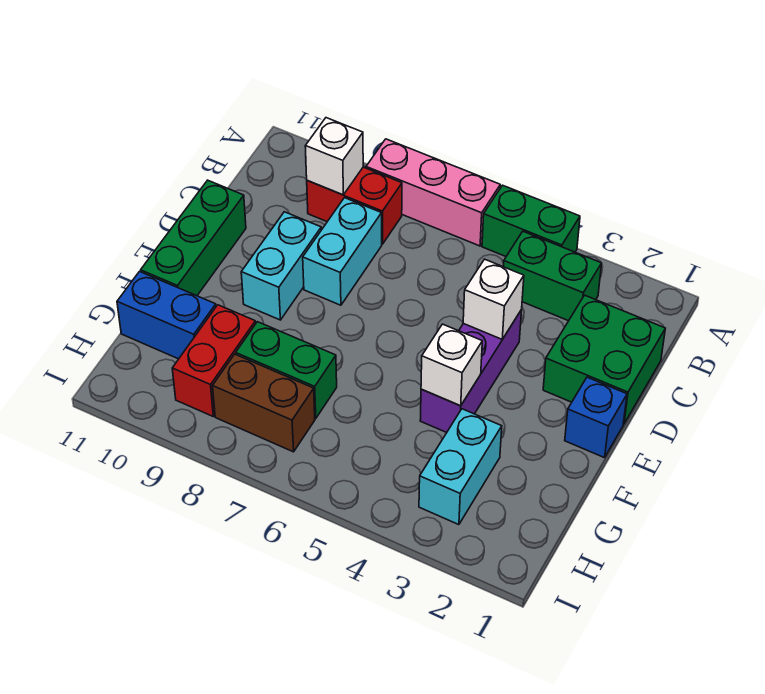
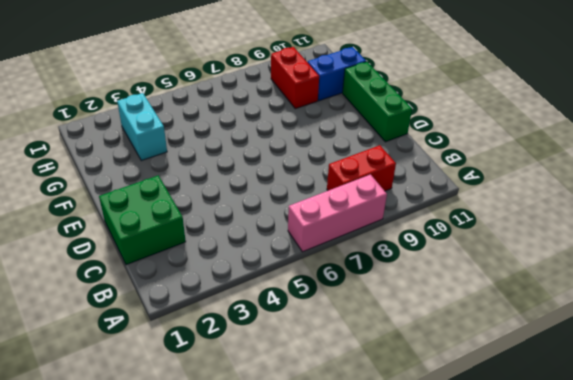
none -> green 1x2 brick [482,185,580,256]
none -> green 1x2 brick [503,232,602,321]
none -> cyan 1x2 brick [303,198,382,305]

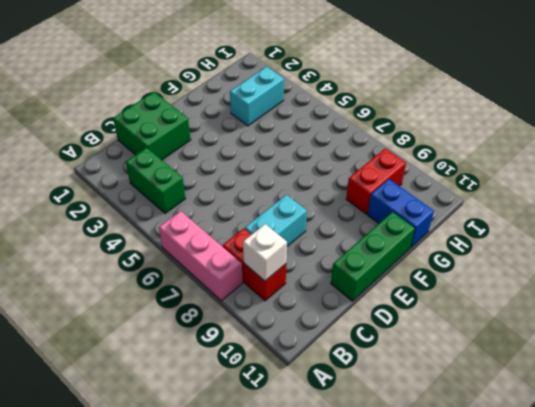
none -> green 1x2 brick [482,185,580,256]
none -> purple 1x3 brick [420,310,522,433]
none -> cyan 1x2 brick [241,212,321,320]

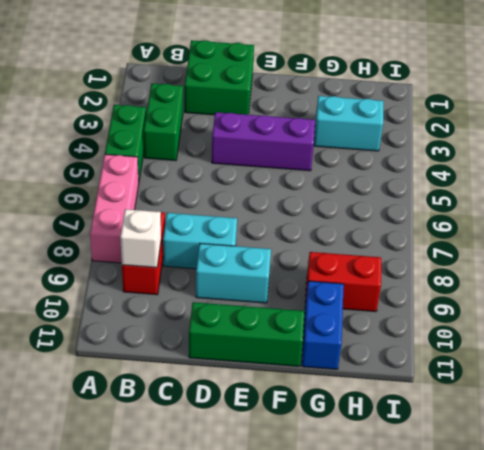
none -> blue 1x1 brick [565,377,627,458]
none -> green 1x2 brick [236,322,337,418]
none -> brown 1x2 brick [213,354,315,452]

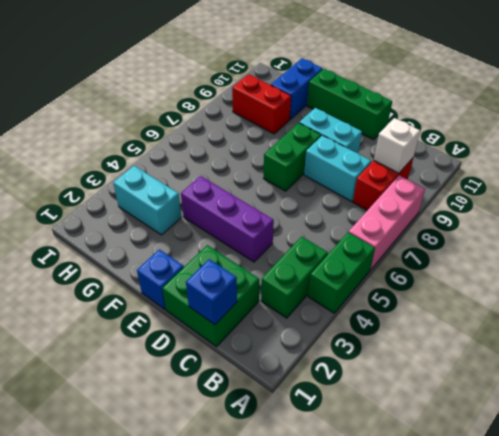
blue 1x1 brick [186,259,237,325] -> none
green 1x2 brick [263,123,321,191] -> green 1x2 brick moved to [236,322,337,418]
none -> brown 1x2 brick [213,354,315,452]
none -> white 1x1 brick [463,259,524,339]
none -> white 1x1 brick [421,324,482,406]

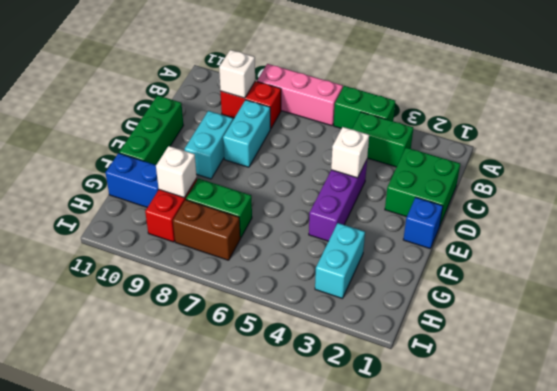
white 1x1 brick [156,146,197,198] -> white 1x1 brick moved to [421,324,482,406]

